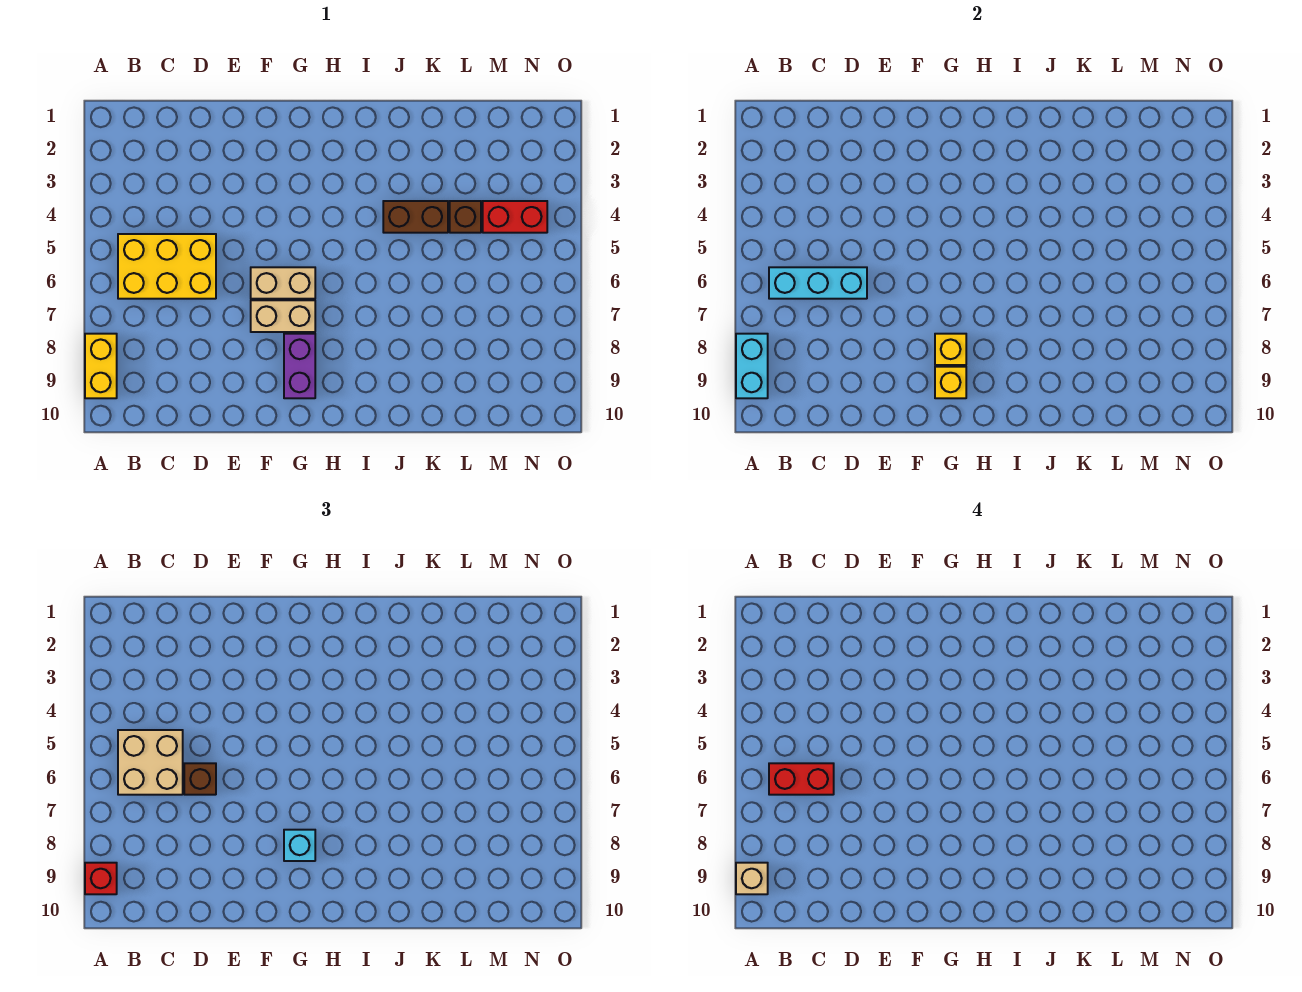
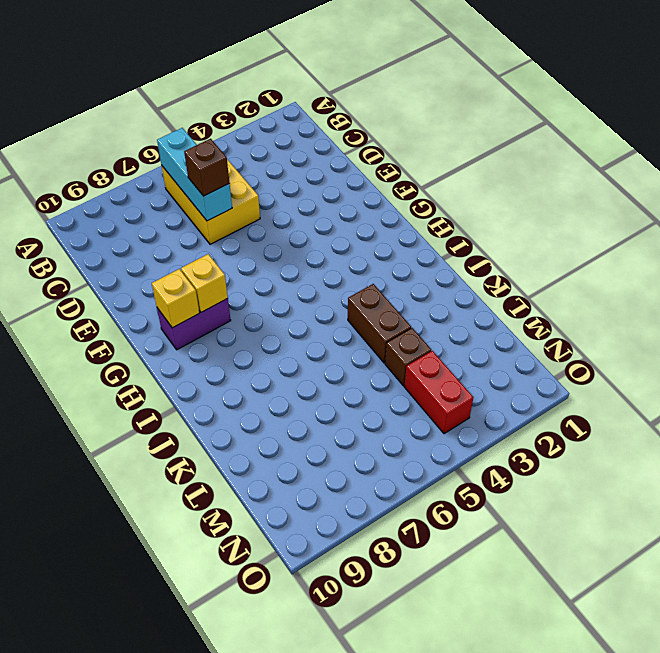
none -> yellow 1x2 brick [85,334,117,398]
none -> tan 1x2 brick [251,267,315,299]
none -> tan 1x2 brick [251,300,315,332]

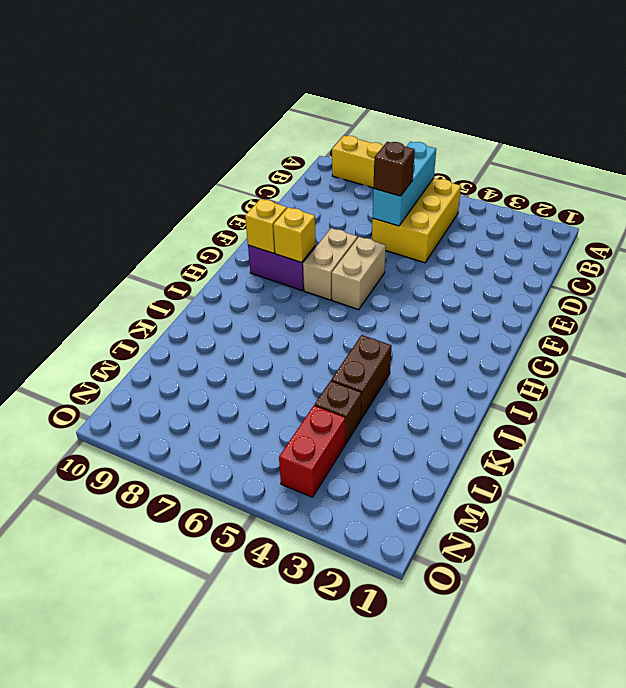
none -> cyan 1x2 brick [736,334,768,398]
none -> red 1x1 brick [85,863,117,894]
none -> tan 2x2 brick [118,730,183,795]

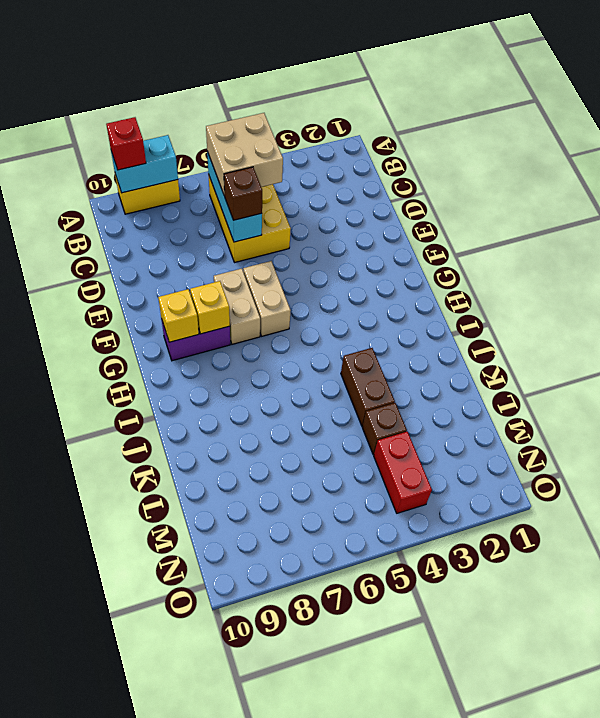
none -> cyan 1x1 brick [284,830,315,861]
none -> tan 1x1 brick [736,863,768,894]
none -> red 1x2 brick [769,763,834,795]

